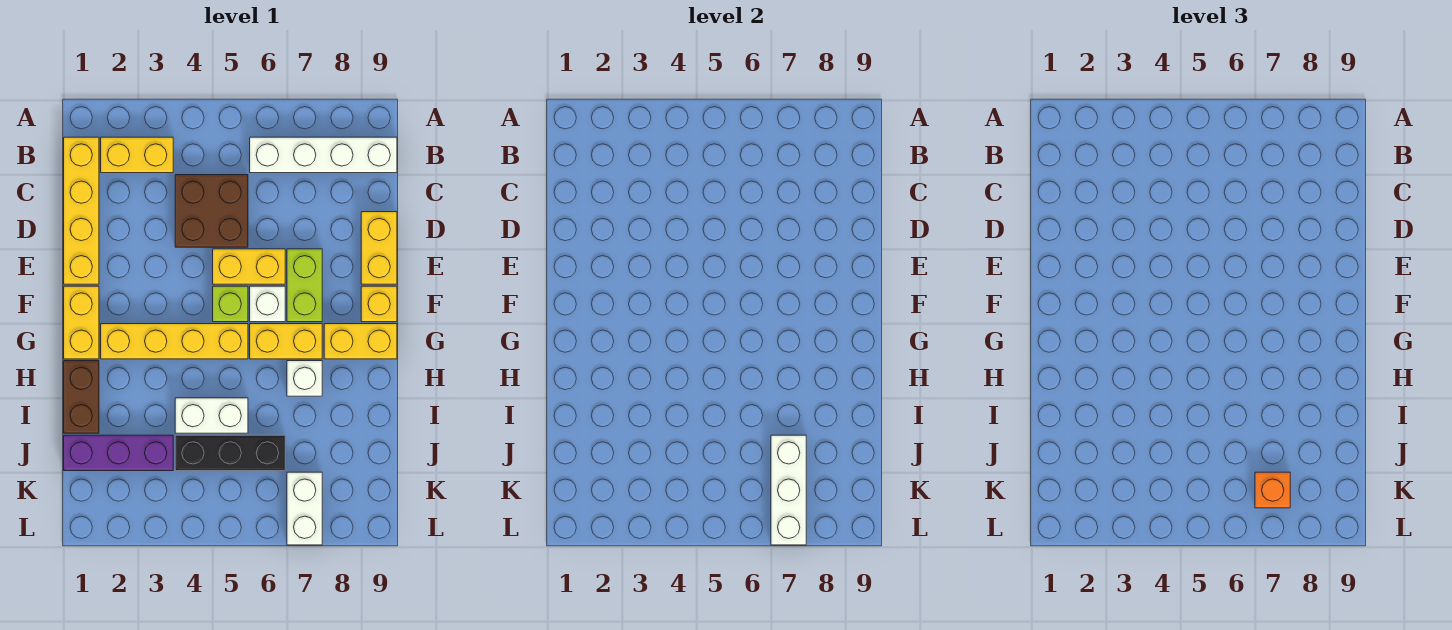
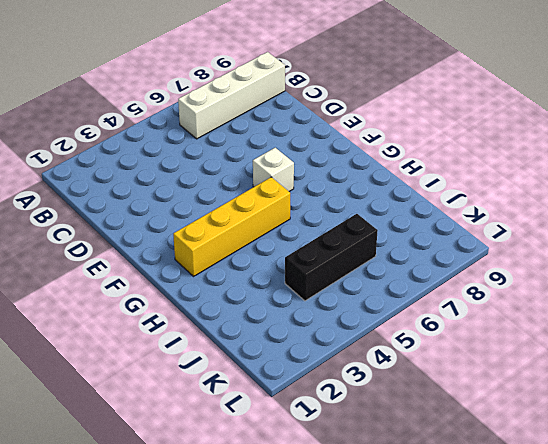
none -> yellow 1x4 brick [64,137,99,284]
none -> yellow 1x2 brick [101,137,173,173]
none -> brown 2x2 brick [175,175,248,247]

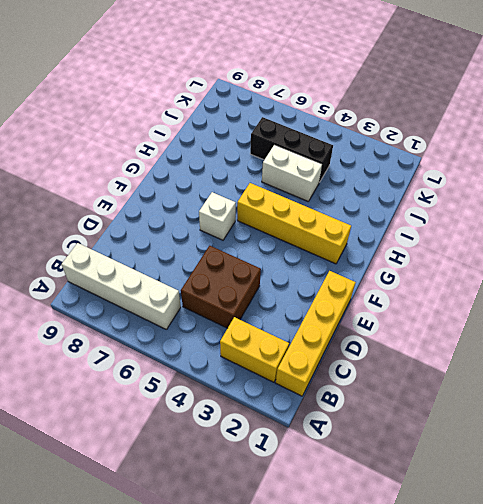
none -> yellow 1x2 brick [361,212,397,284]
none -> yellow 1x2 brick [213,249,285,284]
none -> lime 1x2 brick [287,249,322,322]

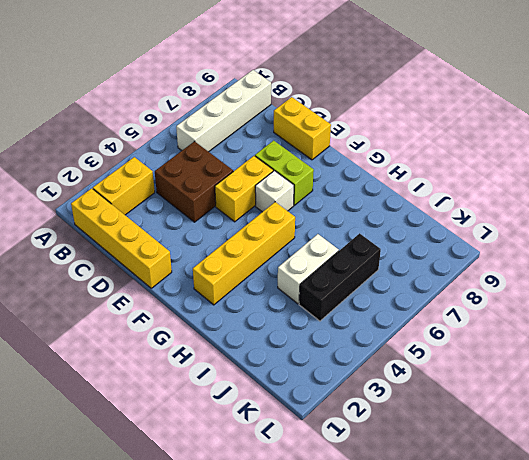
none -> yellow 1x2 brick [64,286,99,359]
none -> lime 1x1 brick [213,286,248,322]
none -> yellow 1x1 brick [361,286,397,322]

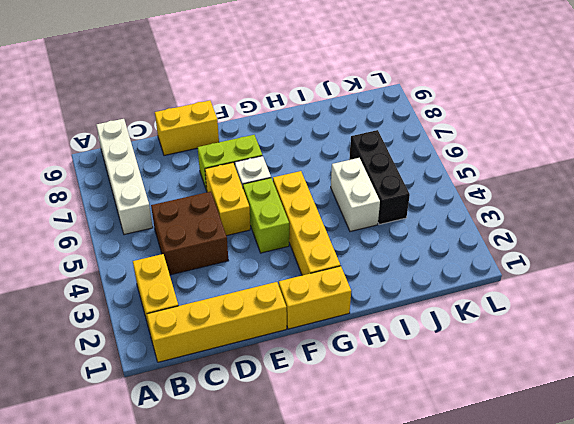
lime 1x2 brick [243,178,289,253] -> lime 1x1 brick [213,286,248,322]
none -> yellow 1x1 brick [361,286,397,322]
none -> yellow 1x2 brick [250,324,322,359]
none -> yellow 1x2 brick [324,324,397,359]

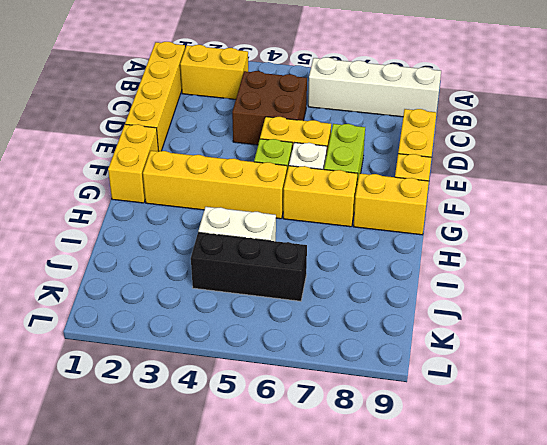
none -> brown 1x2 brick [64,361,99,433]
none -> white 1x1 brick [287,361,322,396]
none -> purple 1x3 brick [64,435,173,471]

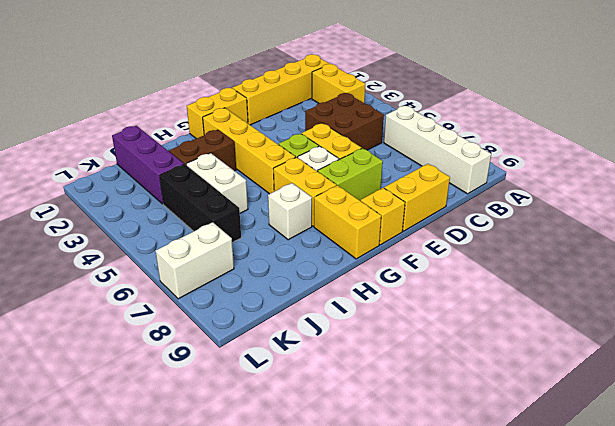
brown 1x2 brick [169,130,236,171] -> brown 1x2 brick moved to [64,361,99,433]
none -> white 1x3 brick [771,435,806,545]
none -> orange 1x1 brick [1255,472,1290,508]

